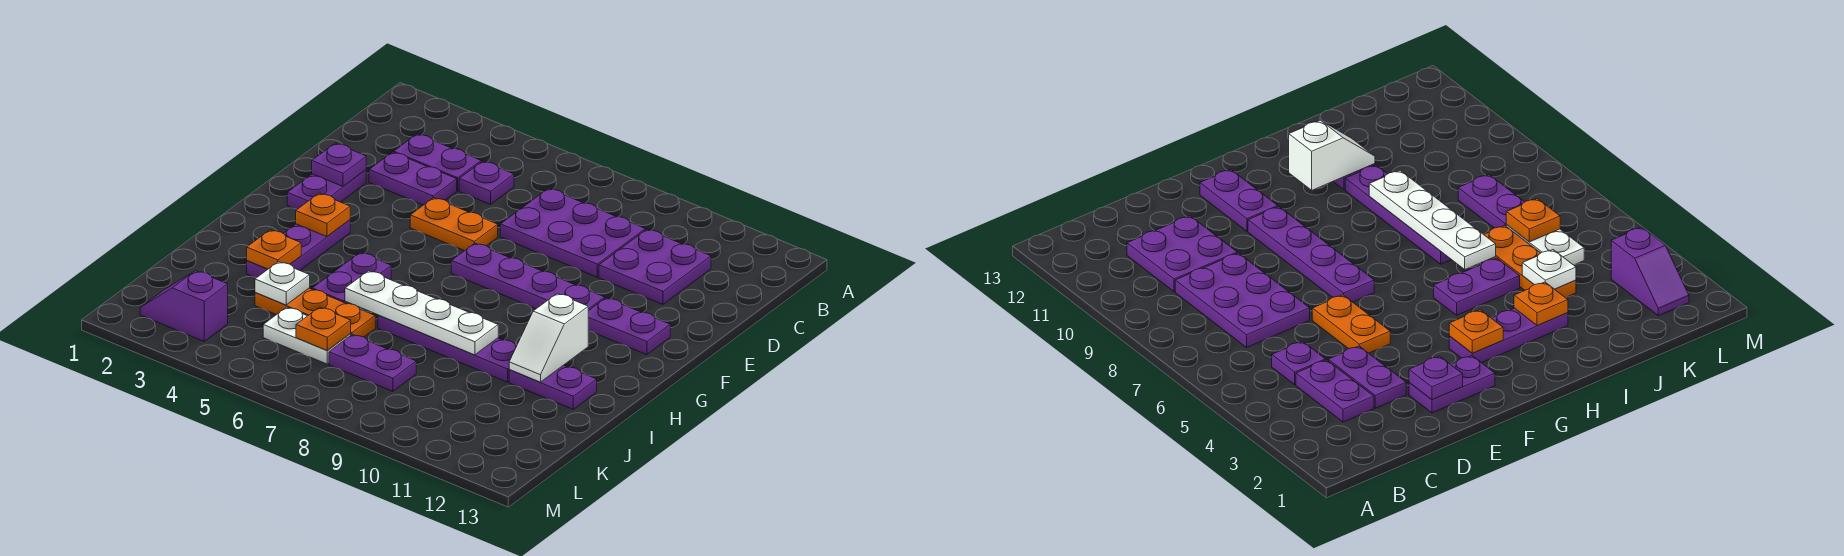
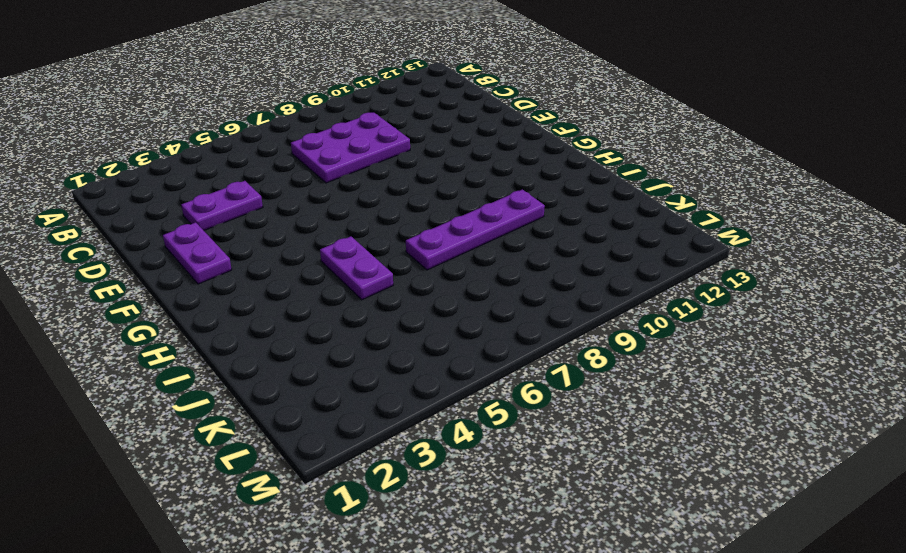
none -> purple 1x2 plate [394,134,481,191]
none -> purple 1x1 plate [459,161,514,204]
none -> purple 2x2 plate [599,229,711,304]

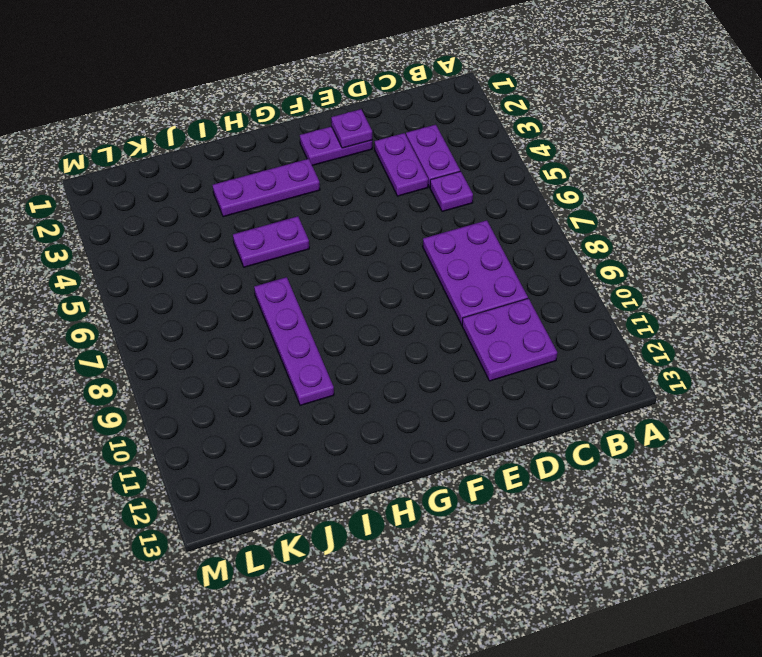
none -> orange 1x2 plate [410,198,498,251]
none -> purple 1x4 plate [451,243,605,311]
none -> purple 1x2 plate [588,298,670,355]

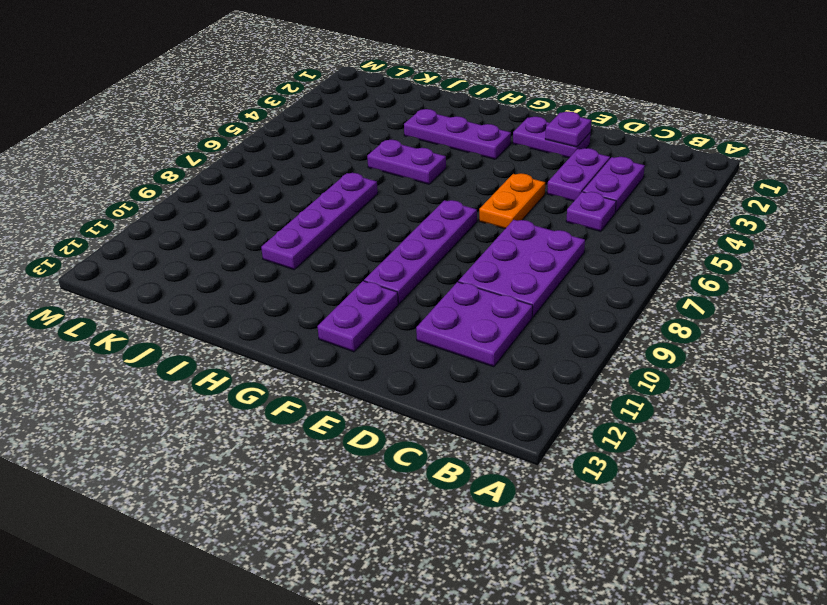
none -> purple 1x2 plate [509,365,597,409]
none -> orange 1x3 plate [255,288,375,337]
none -> white 1x2 plate [263,307,351,364]

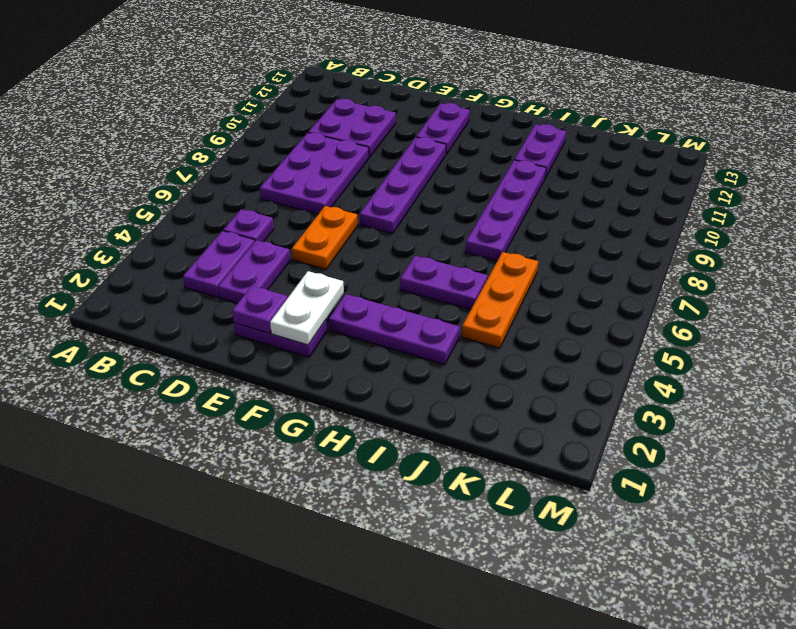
white 1x2 plate [270,271,344,345] -> white 1x2 plate moved to [263,307,351,364]
none -> purple 1x2 plate [329,335,416,391]
none -> purple 1x2 slope [140,271,228,341]
none -> orange 1x1 plate [296,193,350,237]

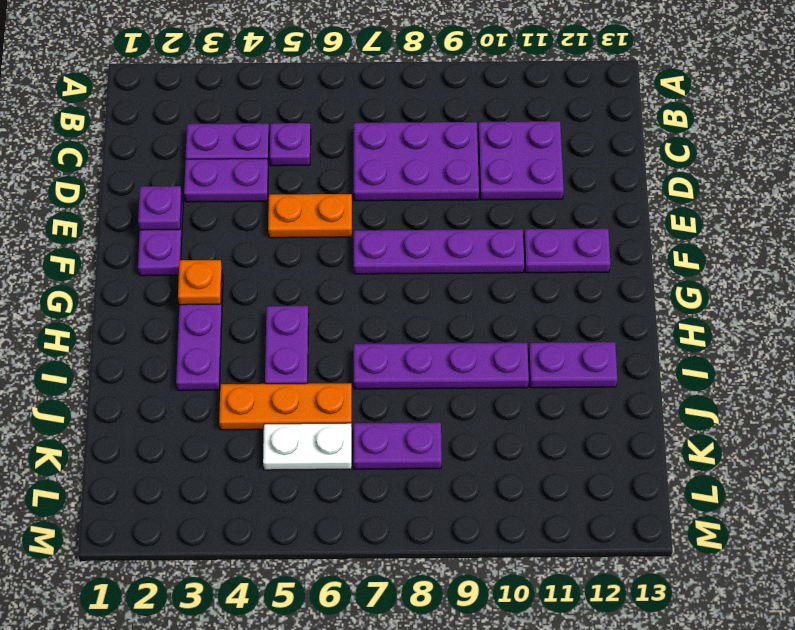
none -> purple 1x2 slope [140,271,228,341]
none -> white 1x2 slope [509,293,588,382]
none -> orange 1x1 plate [247,230,301,269]

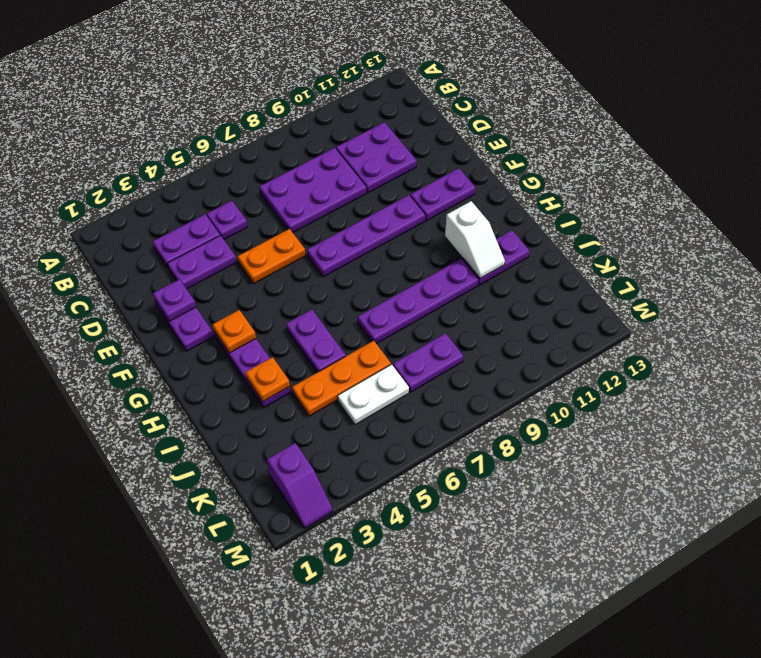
purple 1x2 slope [267,443,333,528] -> purple 1x2 slope turned to [140,271,228,341]
none -> white 1x4 plate [345,271,498,355]
none -> white 1x1 plate [255,262,310,305]
none -> orange 1x1 plate [296,307,351,351]

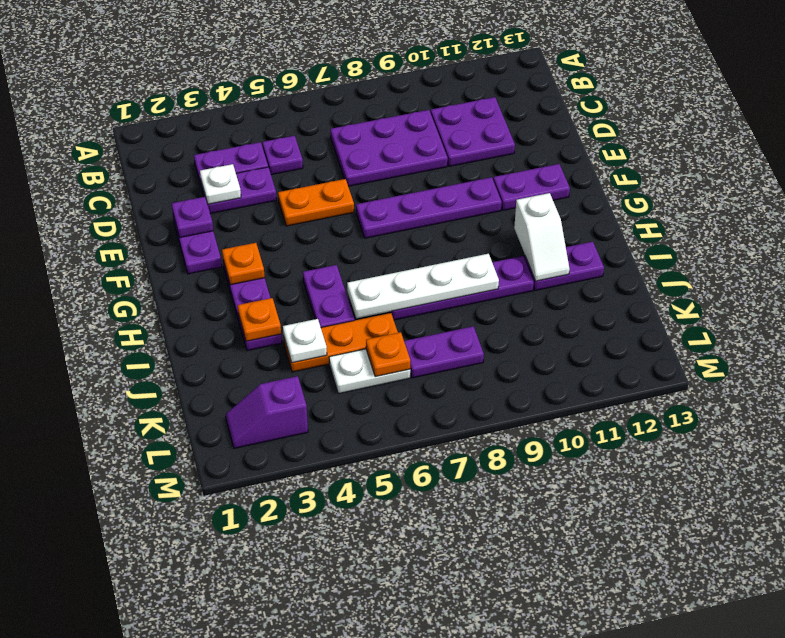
white 1x1 plate [200,164,241,204] -> none

